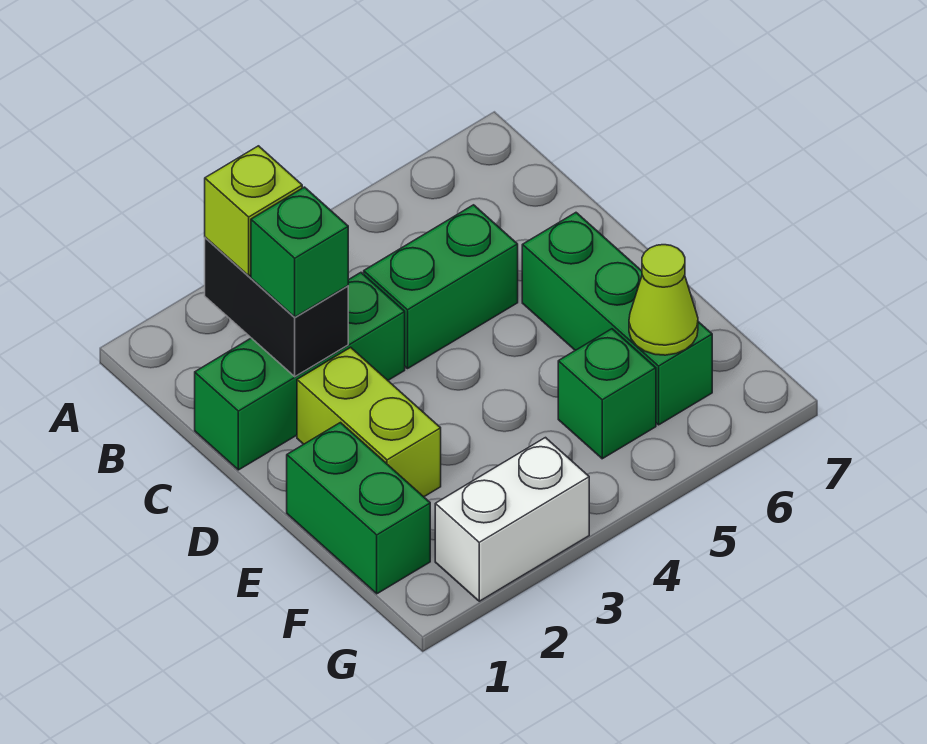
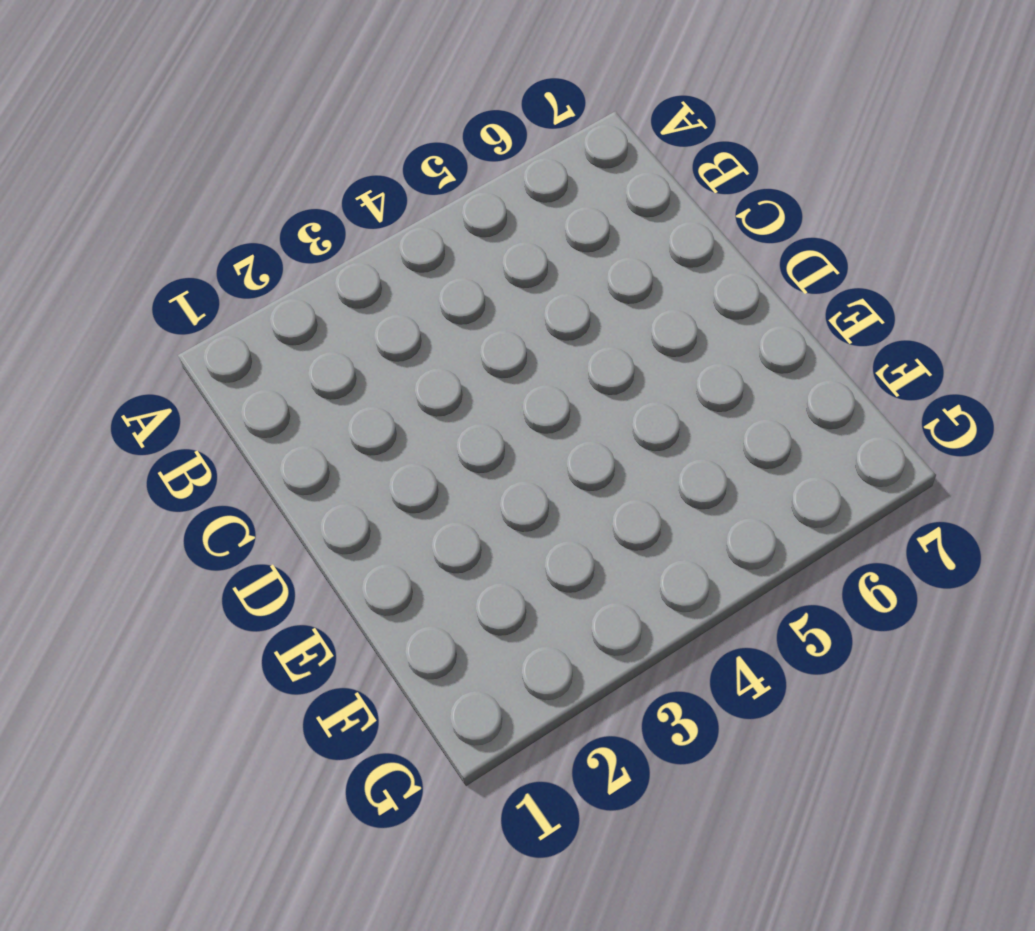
none -> green 1x3 brick [195,273,405,470]
none -> green 1x2 brick [364,205,518,369]

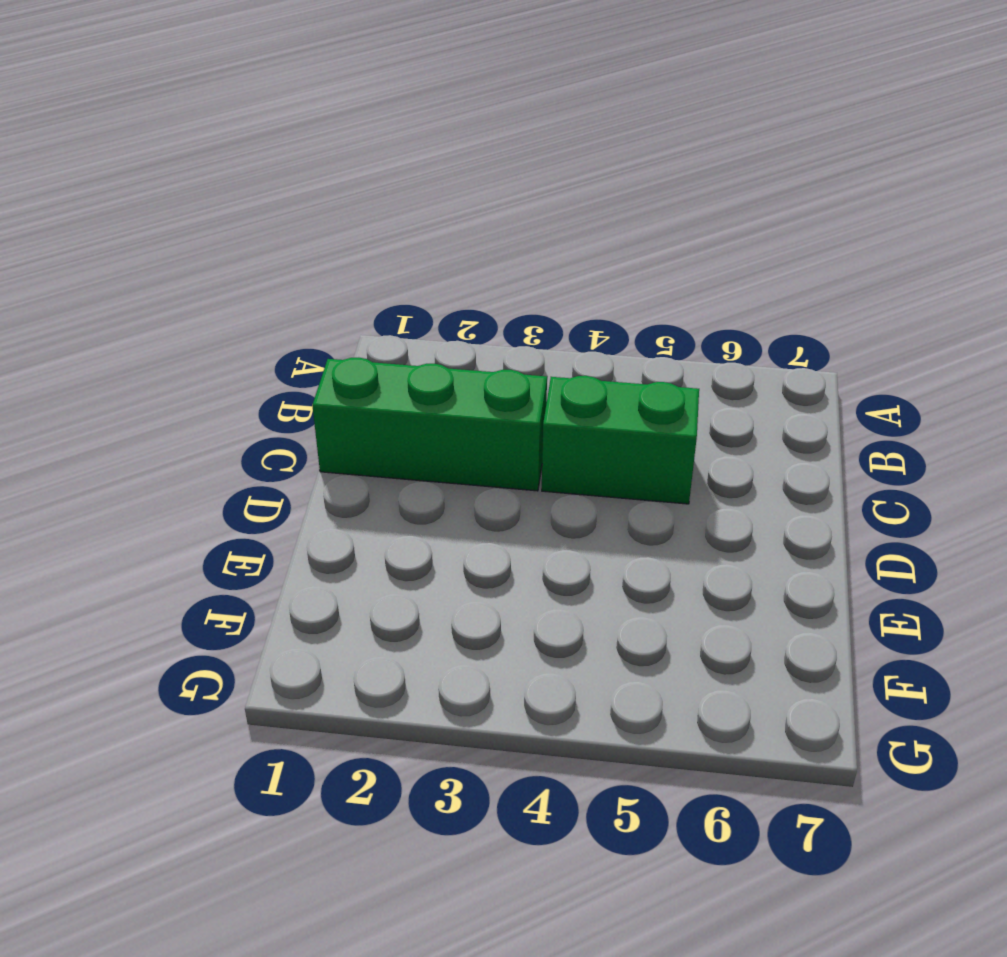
none -> lime 1x2 brick [297,347,441,497]
none -> green 1x3 brick [522,213,712,425]

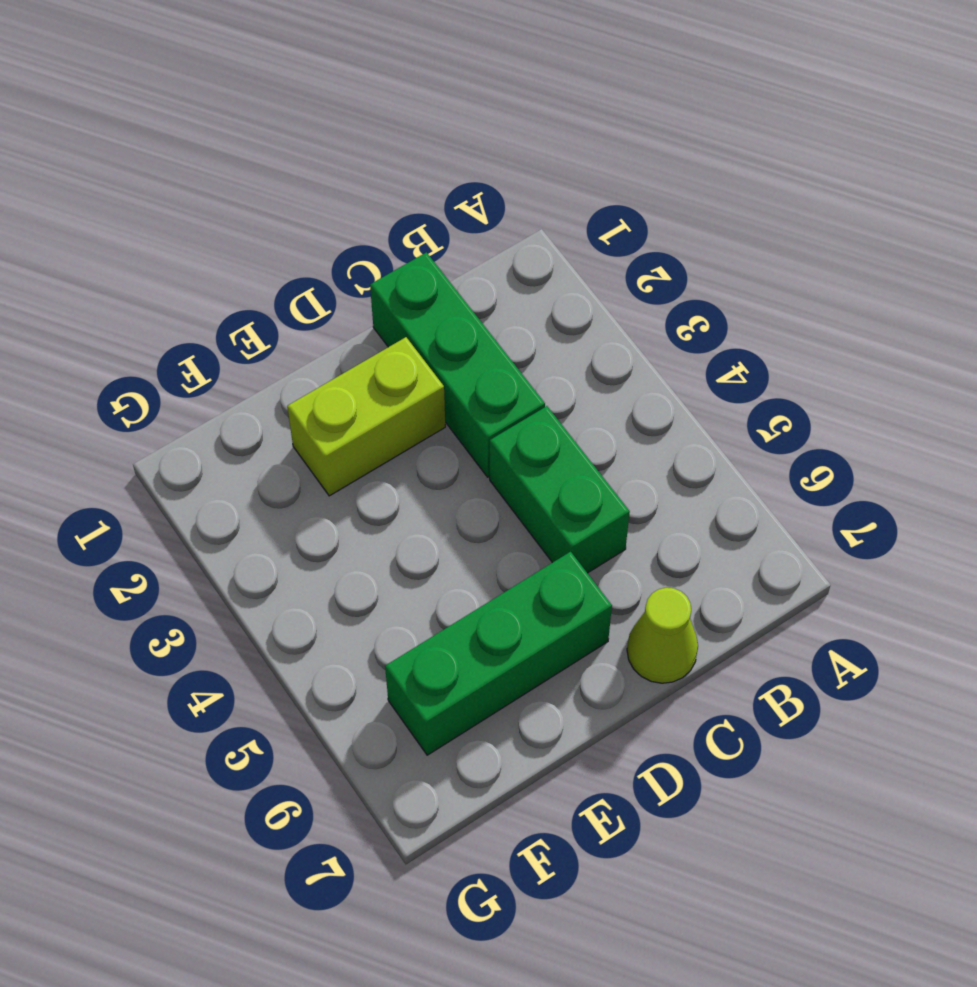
lime 1x1 cone [627,588,698,683] -> lime 1x1 cone moved to [629,245,698,355]
none -> green 1x2 brick [287,423,430,594]
none -> green 1x1 brick [558,329,656,459]

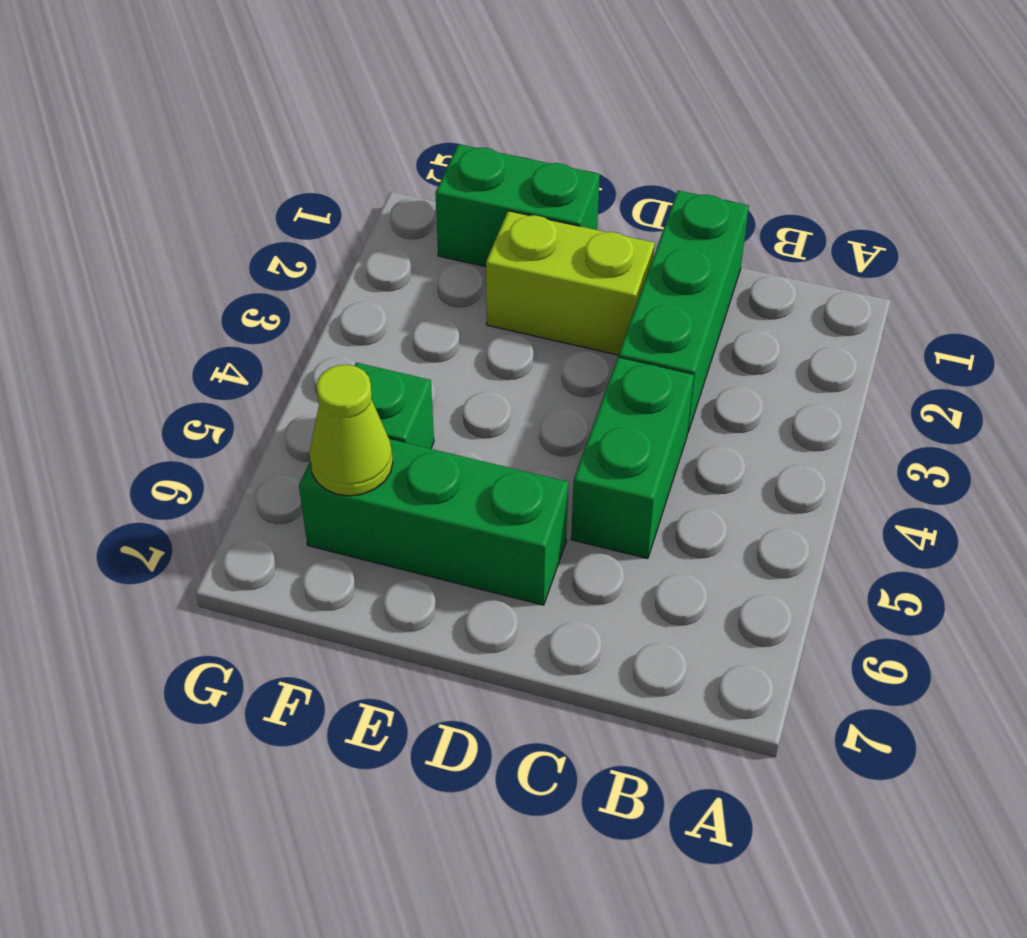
none -> white 1x2 brick [435,438,589,601]
none -> black 1x2 brick [205,237,348,377]

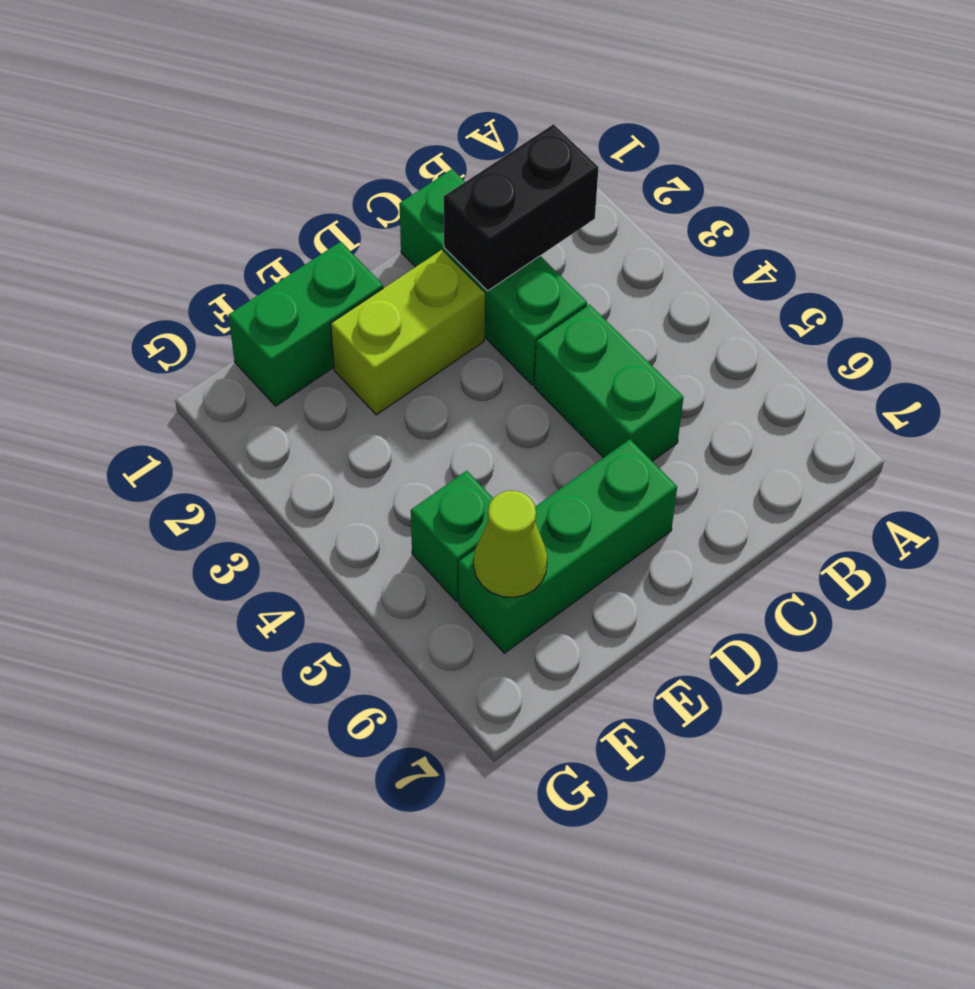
none -> white 1x2 brick [435,438,589,601]
none -> lime 1x1 brick [205,146,302,276]

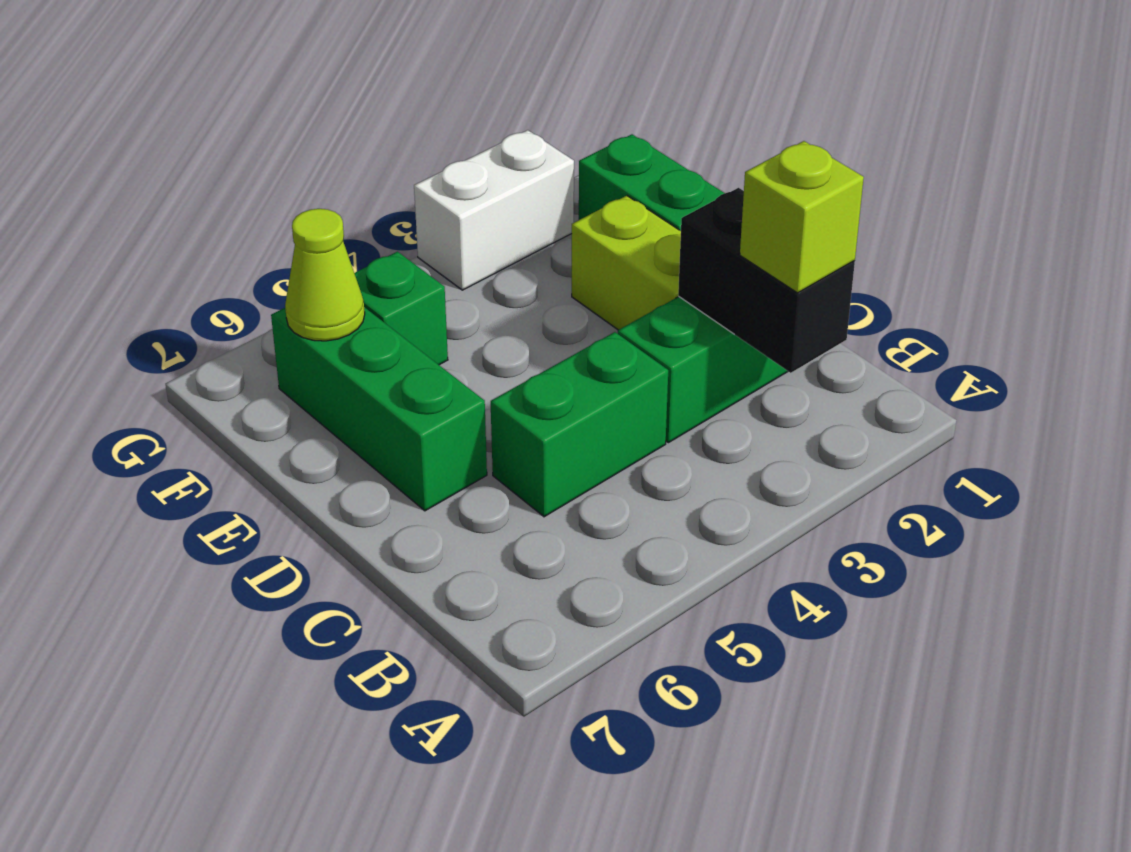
none -> green 1x1 brick [251,187,348,317]

